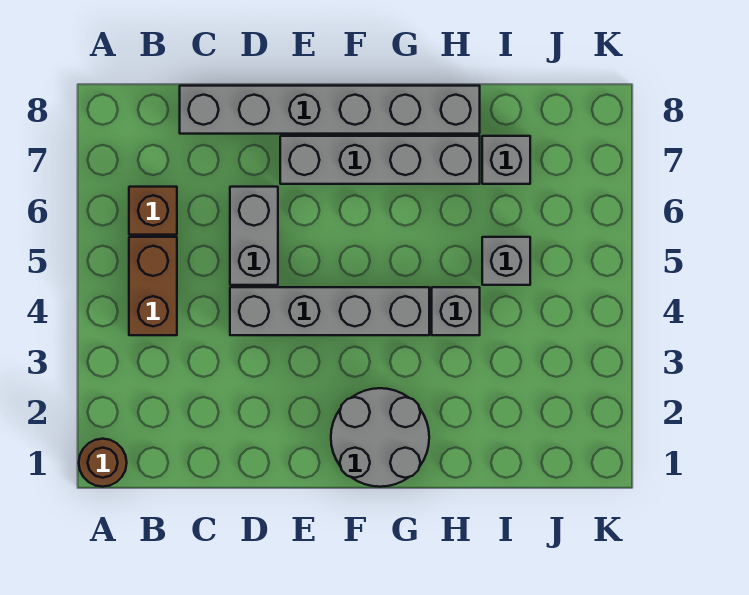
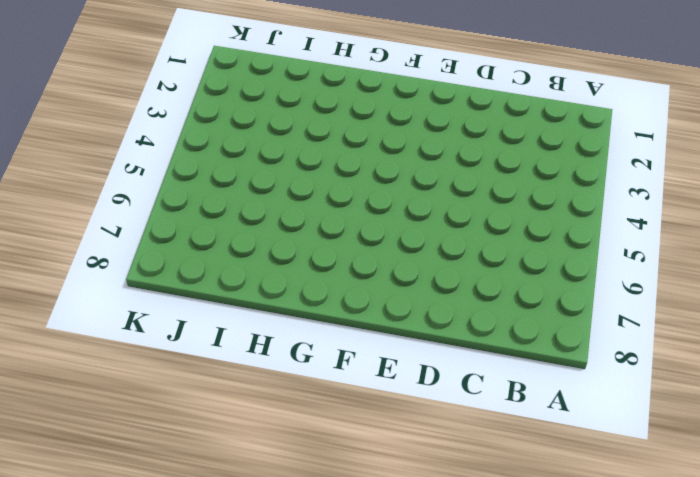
none -> brown 1x1 round brick [79,439,127,487]
none -> brown 1x2 brick [129,237,177,335]

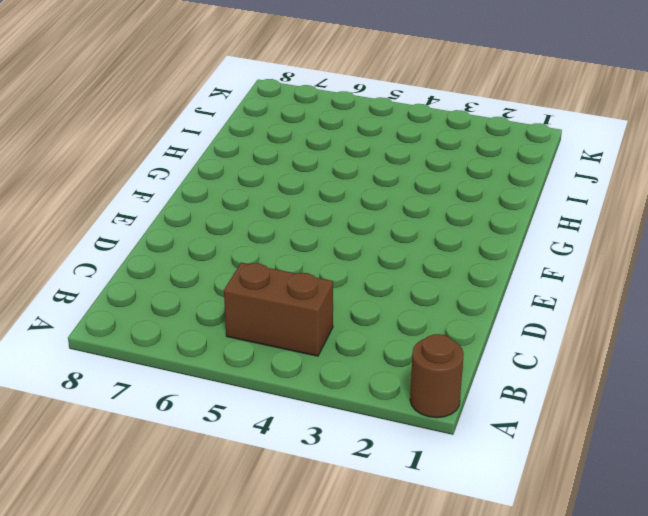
none -> brown 1x1 brick [129,187,177,235]
none -> grey 1x6 brick [180,86,480,134]

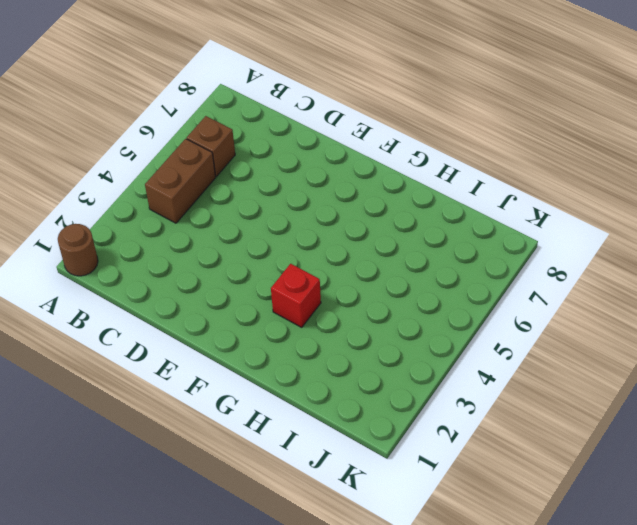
red 1x1 brick [271,264,321,327] -> none
none -> grey 1x6 brick [180,86,480,134]
none -> grey 1x4 brick [230,287,429,335]

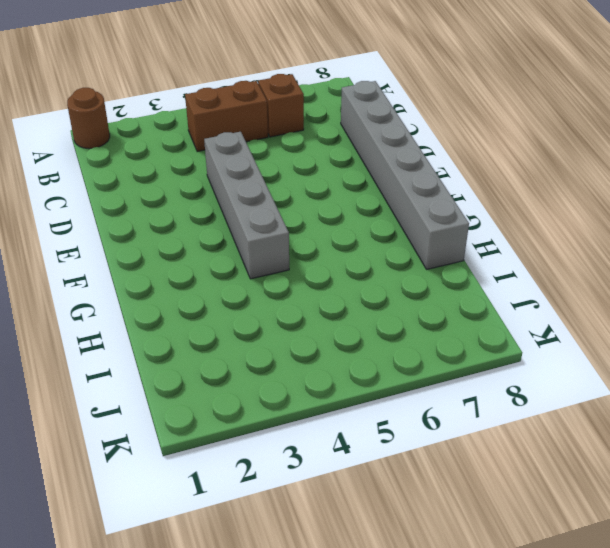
none -> grey 1x2 brick [230,187,278,285]
none -> grey 1x4 brick [280,136,480,184]

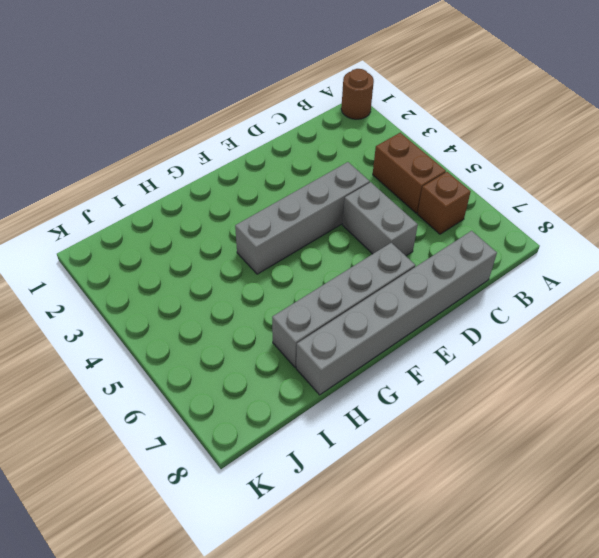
none -> grey 2x2 round brick [331,388,429,487]
none -> grey 1x1 brick [432,287,480,335]

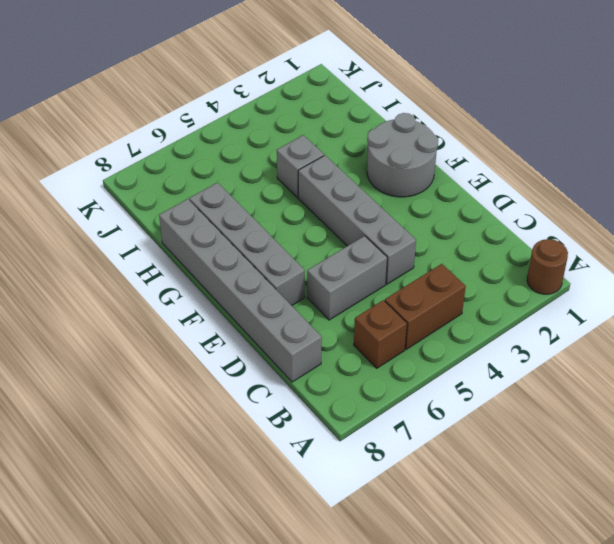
none -> grey 1x1 brick [482,237,530,285]
none -> grey 1x1 brick [482,136,530,184]

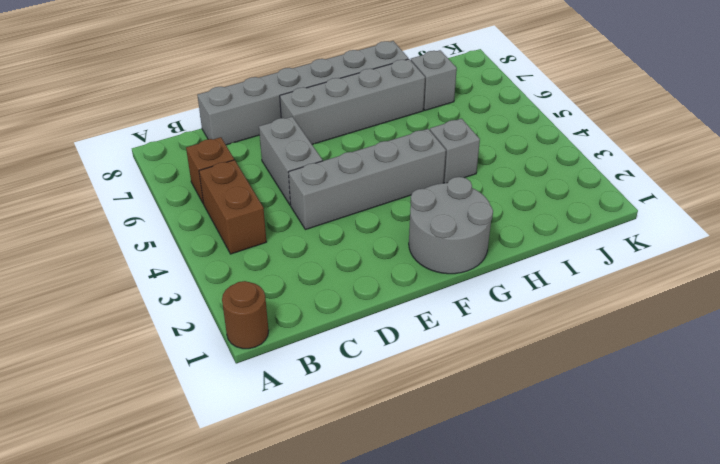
none -> grey 1x1 brick [482,237,530,285]

